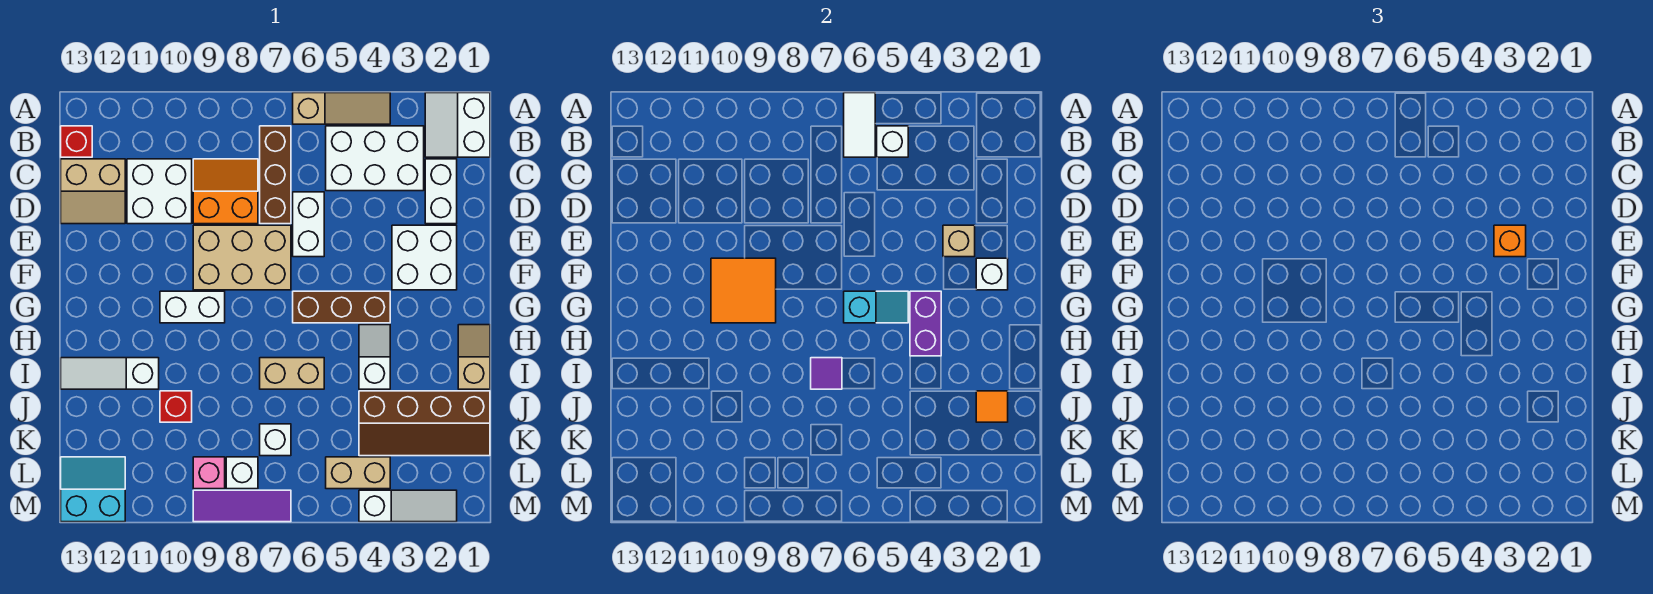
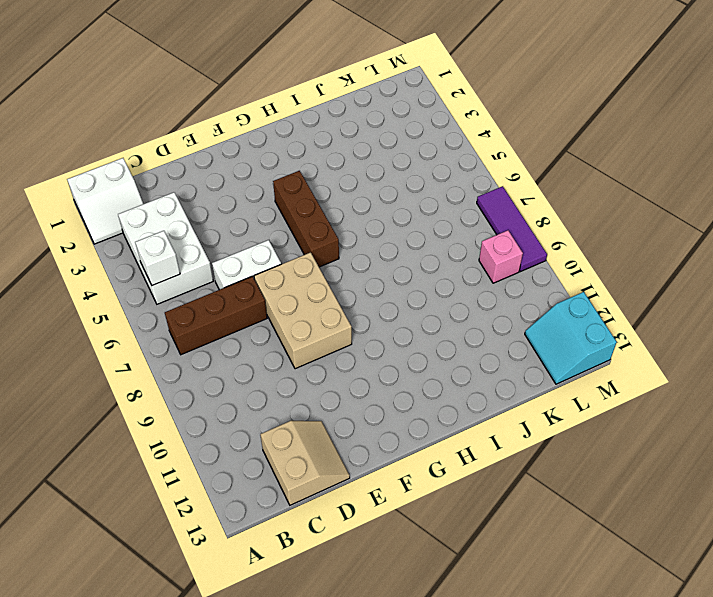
none -> tan 1x3 slope [293,93,390,124]
none -> red 1x1 brick [61,126,92,157]
none -> white 1x2 brick [425,159,457,224]
none -> orange 2x2 slope [193,159,258,224]

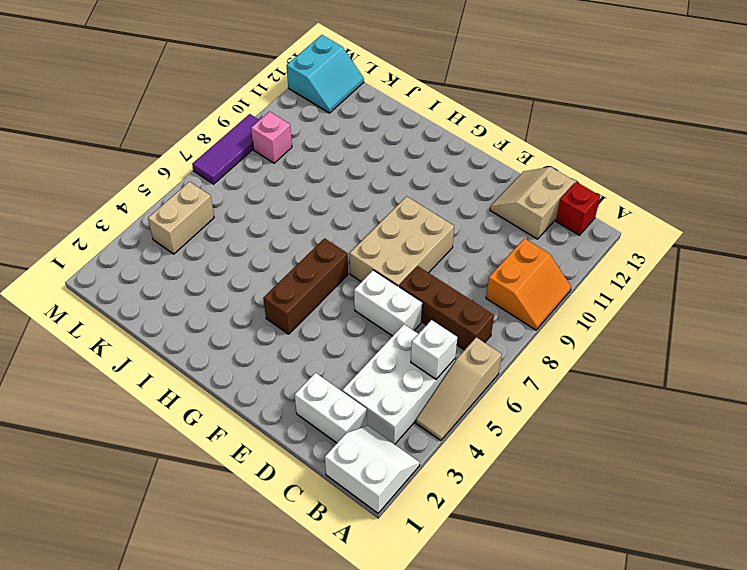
orange 2x2 slope [486,238,571,330] -> orange 2x2 slope moved to [193,159,258,224]
none -> white 2x2 brick [127,159,192,224]
none -> white 2x2 brick [392,225,457,290]
none -> white 1x2 brick [160,291,225,323]
none -> tan 1x2 slope [458,325,490,389]

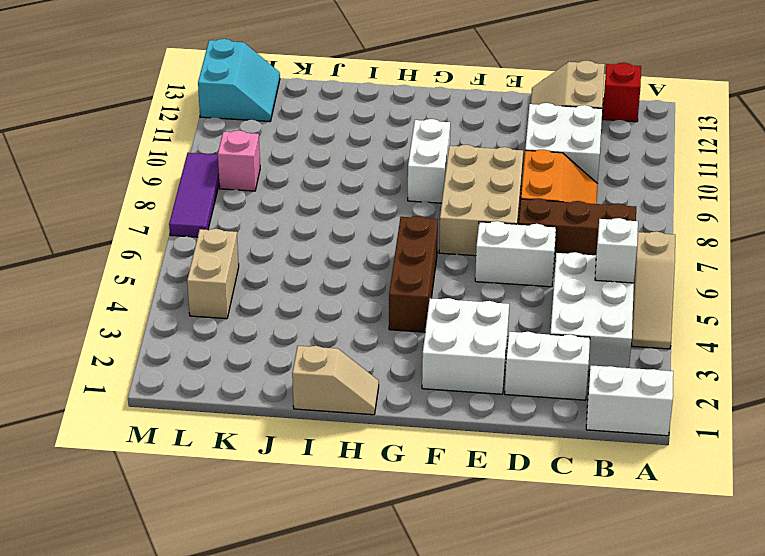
none -> white 1x2 slope [359,325,390,389]
none -> tan 1x2 brick [260,358,324,389]
none -> white 1x3 slope [61,358,159,389]
none -> brown 2x4 slope [359,391,490,456]

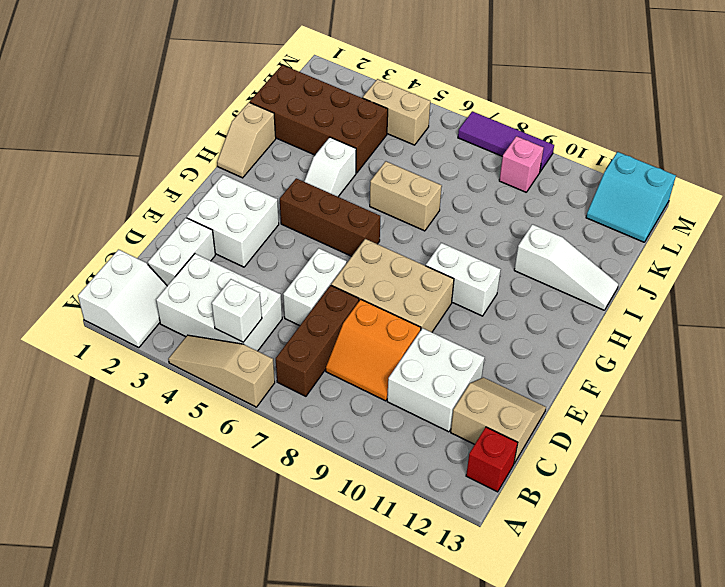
brown 2x4 brick [250,65,388,173] -> brown 2x4 slope [359,391,490,456]
none -> red 1x1 brick [160,391,192,422]
none -> white 1x1 brick [260,424,291,456]
none -> white 1x1 brick [226,457,258,489]
none -> white 1x3 slope [359,490,457,522]

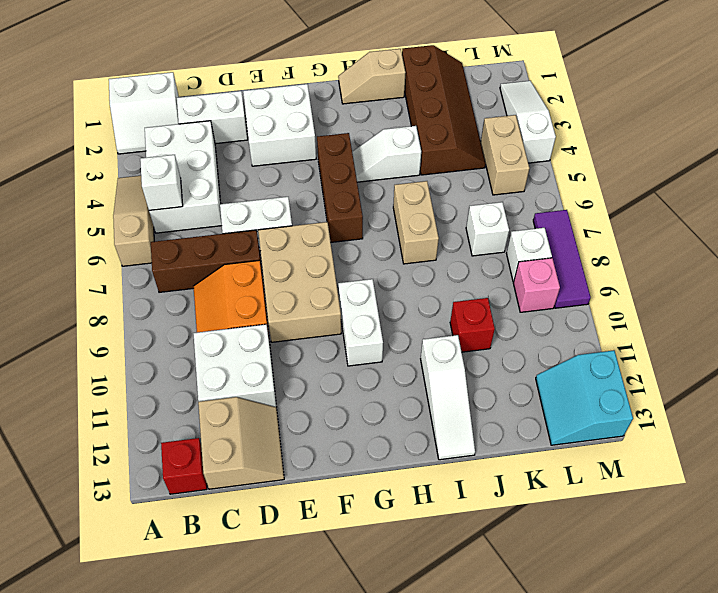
none -> white 1x2 tile [844,93,875,157]
none -> tan 1x1 brick [943,225,975,257]
none -> white 1x1 brick [976,258,1008,290]
none -> orange 2x2 tile [711,258,776,323]

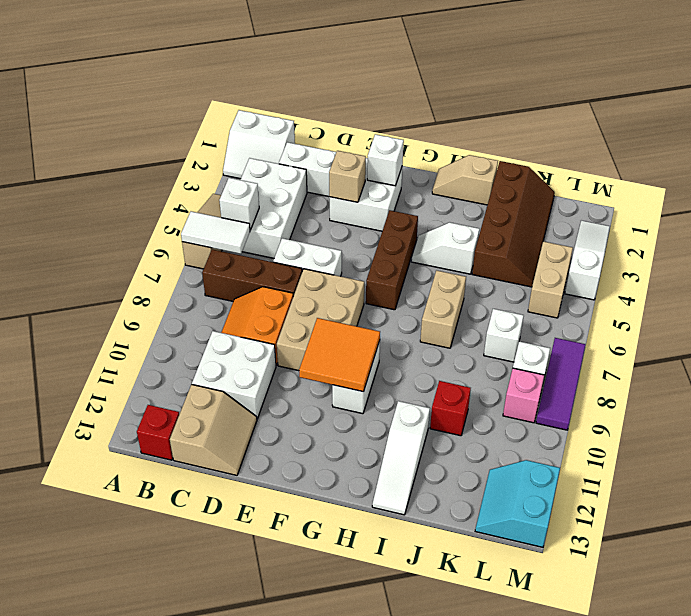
none -> purple 1x2 brick [910,291,941,356]
none -> cyan 1x2 slope [844,291,908,323]
none -> purple 1x1 tile [811,358,842,389]
none -> orange 1x1 tile [976,391,1008,422]

